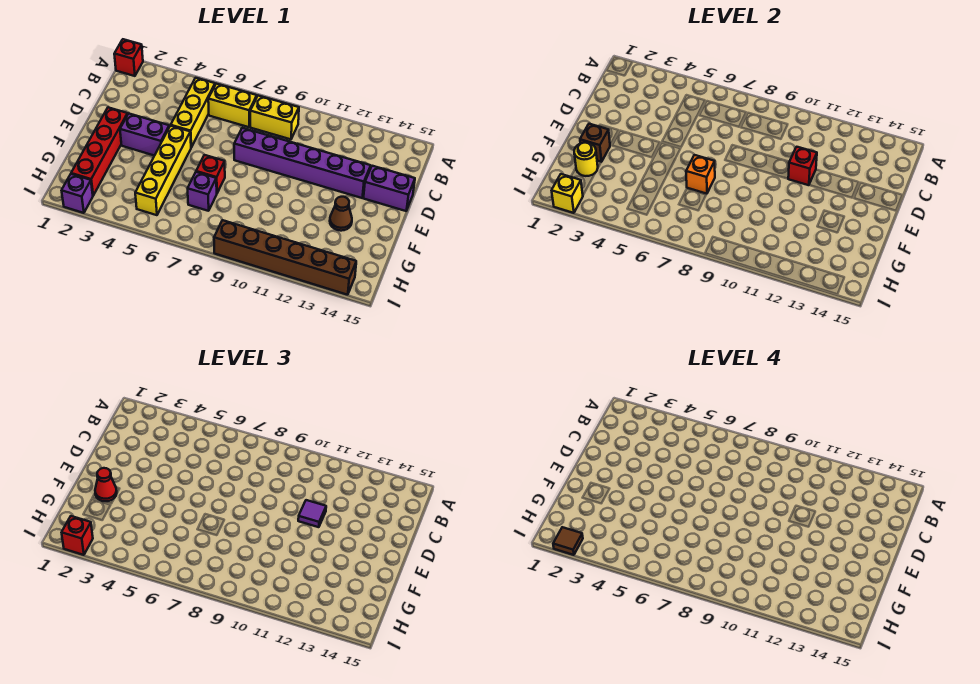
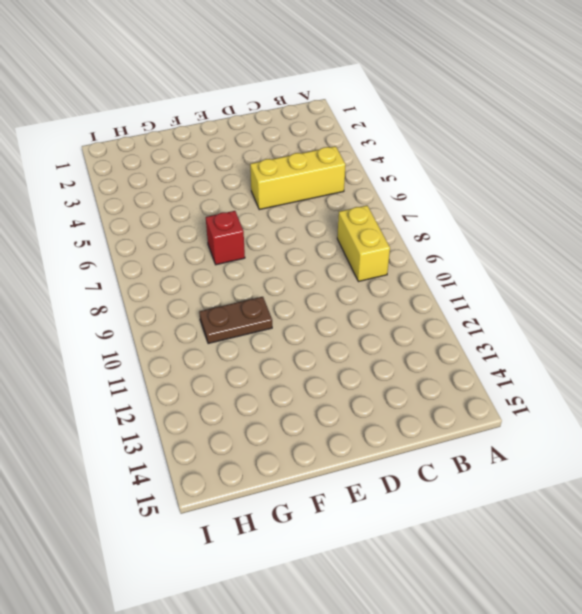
brown 1x2 plate [199,297,272,344] -> none
none -> red 1x1 brick [114,39,143,76]
none -> yellow 1x2 brick [208,84,257,127]
none -> purple 1x6 brick [234,128,371,198]

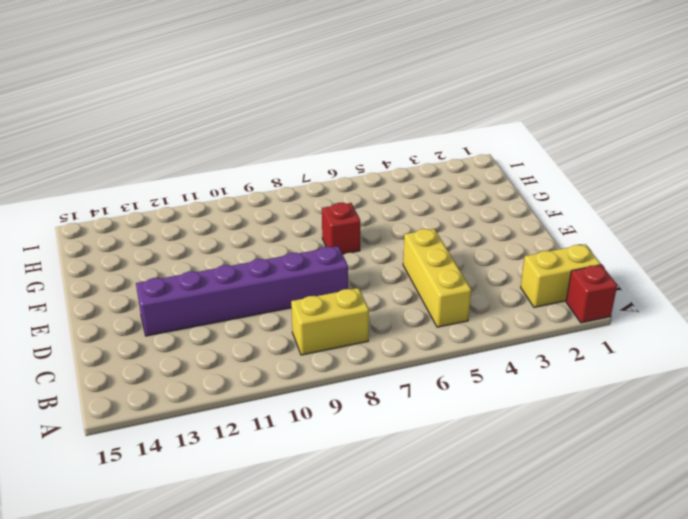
yellow 1x2 brick [521,244,601,307] -> yellow 1x2 brick moved to [208,84,257,127]
none -> purple 1x2 brick [364,166,415,211]
none -> red 1x4 brick [71,107,128,195]
none -> purple 1x2 brick [120,114,169,156]

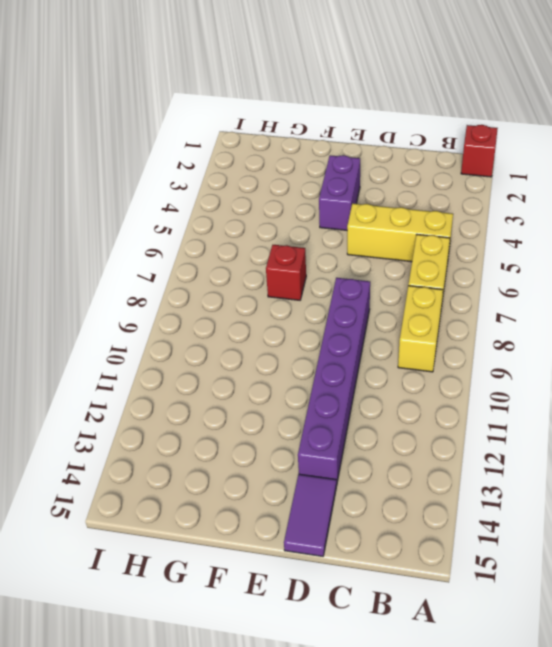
purple 1x2 tile [284,474,336,556] -> purple 1x2 brick [364,166,415,211]
none -> red 1x4 brick [71,107,128,195]
none -> yellow 1x4 brick [135,126,191,215]
none -> brown 1x1 cone [330,197,352,231]

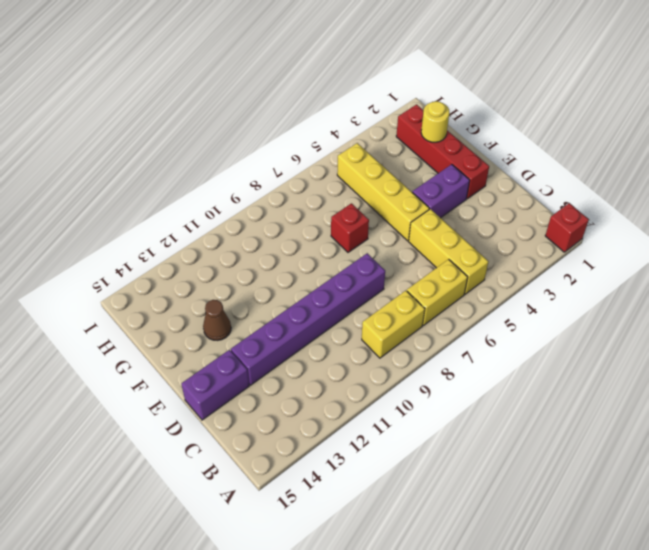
none -> purple 1x1 brick [188,172,217,211]
none -> purple 1x1 brick [62,174,93,213]
none -> brown 1x6 brick [214,220,356,295]

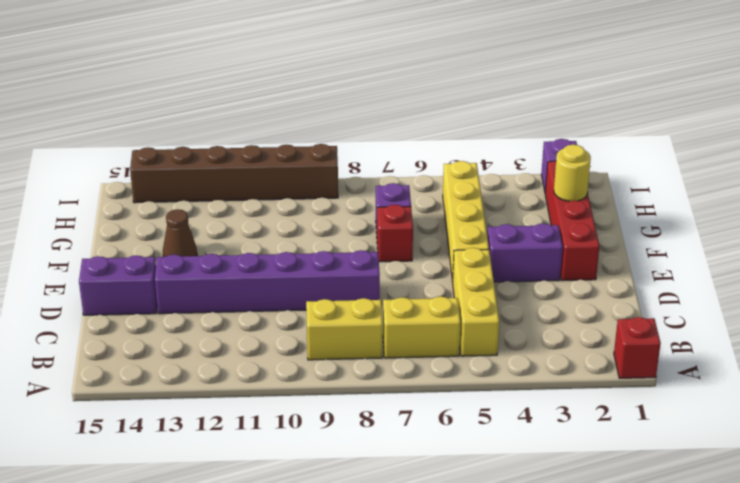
none -> red 1x1 brick [788,147,817,185]
none -> brown 1x1 brick [580,124,610,162]
none -> orange 1x1 brick [686,155,715,194]

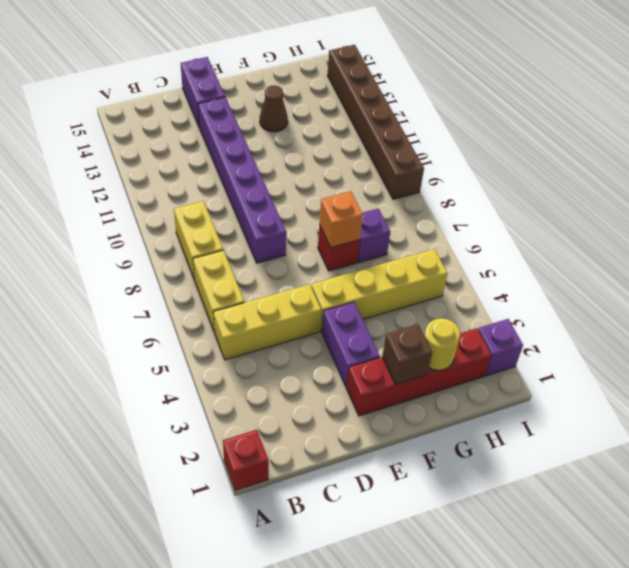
none -> red 1x1 brick [788,147,817,185]
none -> yellow 1x1 brick [552,174,583,213]
none -> purple 1x1 tile [298,500,326,527]

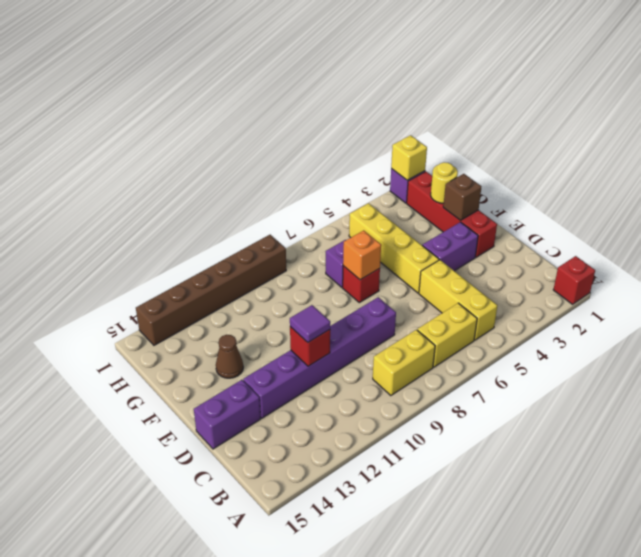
none -> red 1x1 cone [95,468,117,501]
none -> red 1x1 brick [62,516,93,555]
none -> brown 1x1 tile [553,527,583,555]

